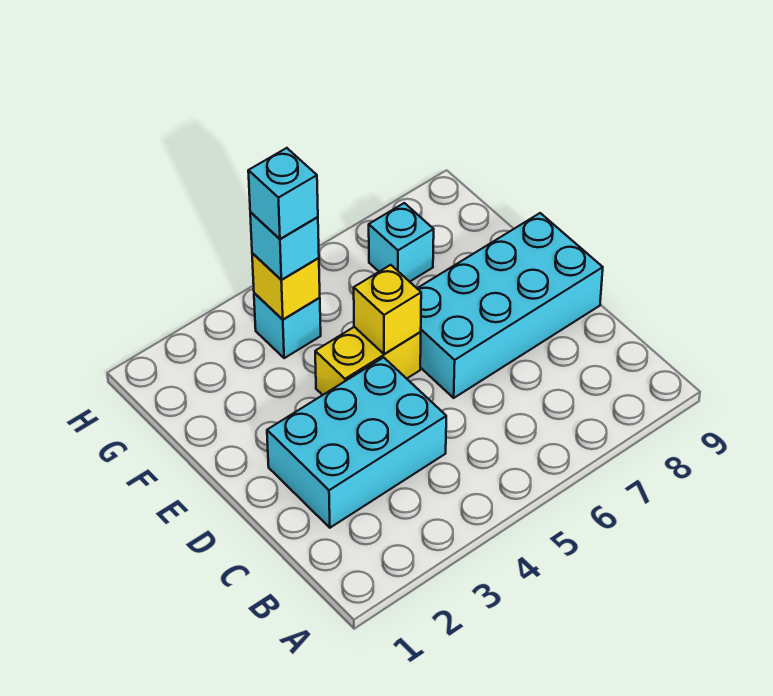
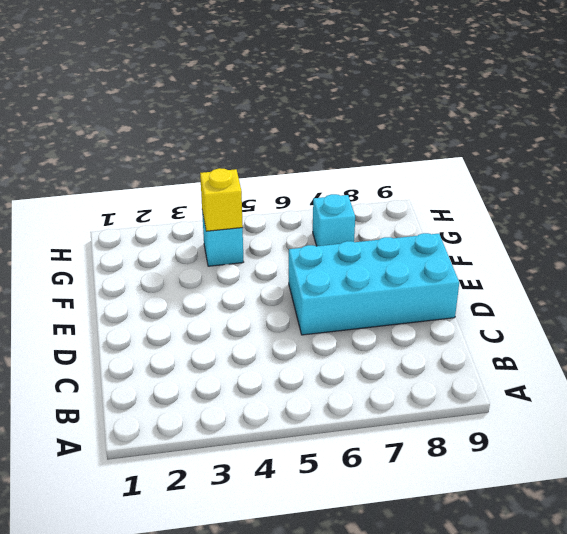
none -> cyan 2x3 brick [267,357,446,528]
none -> yellow 1x2 brick [315,327,421,395]

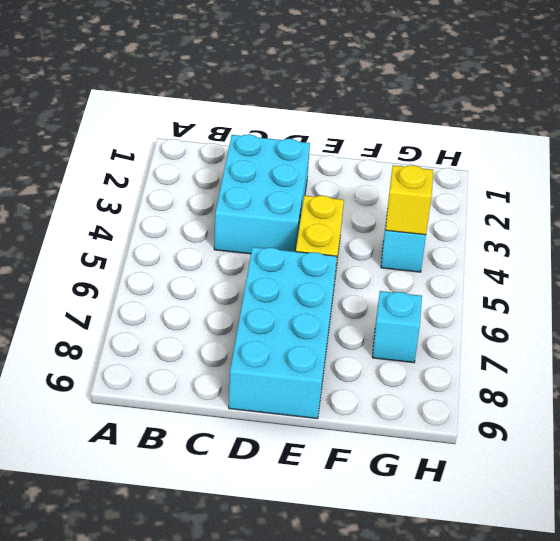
none -> yellow 1x1 brick [354,265,421,354]
none -> cyan 1x1 brick [250,212,319,280]

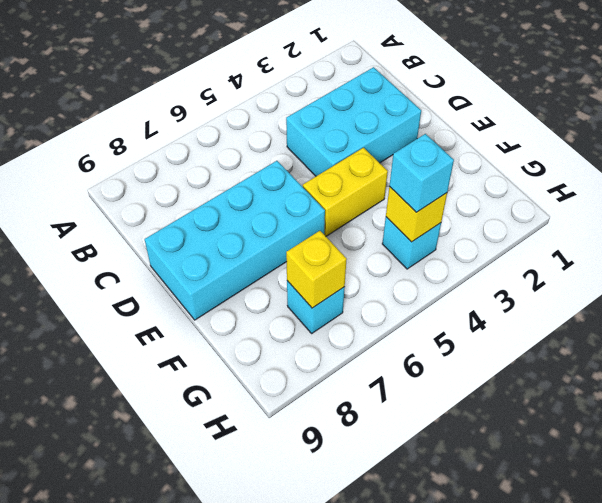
yellow 1x1 brick [286,231,347,308] -> yellow 1x1 brick moved to [354,265,421,354]
none -> cyan 1x1 brick [248,148,318,239]

